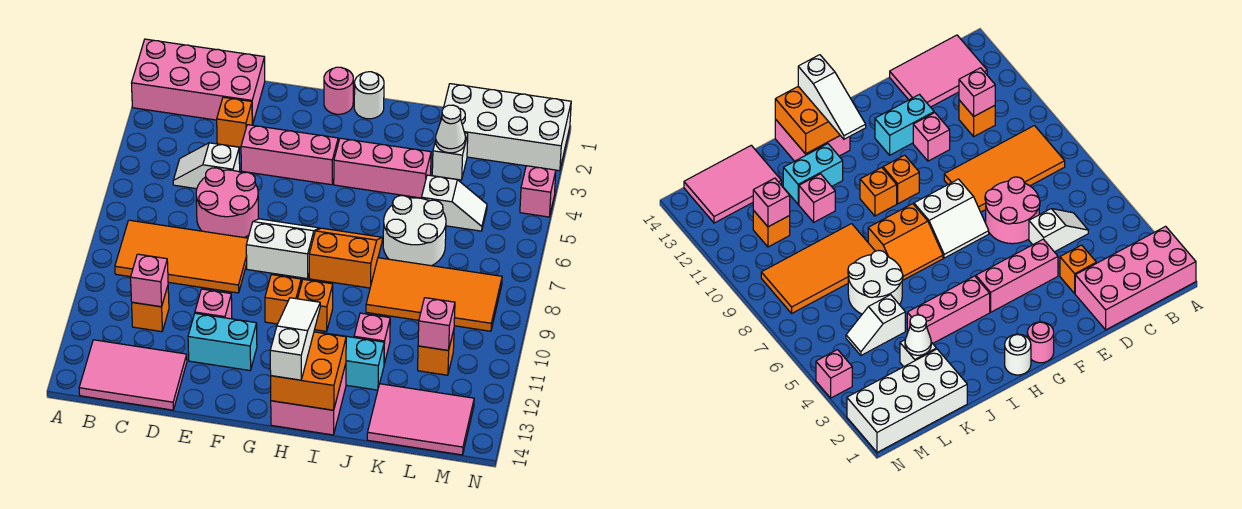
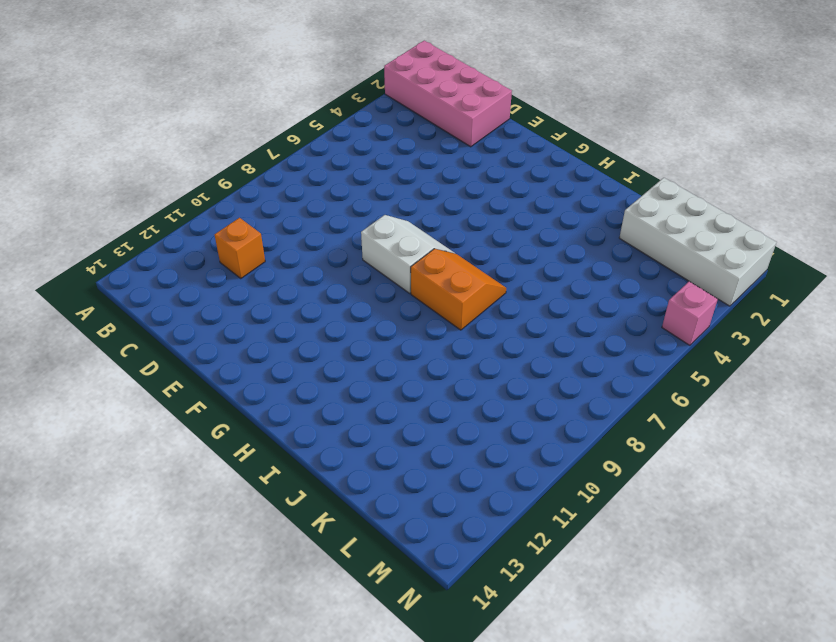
none -> orange 2x4 tile [115,220,248,293]
none -> pink 2x3 tile [79,340,187,410]
none -> white 1x2 slope [173,143,240,189]
none -> orange 1x1 brick [217,97,252,147]

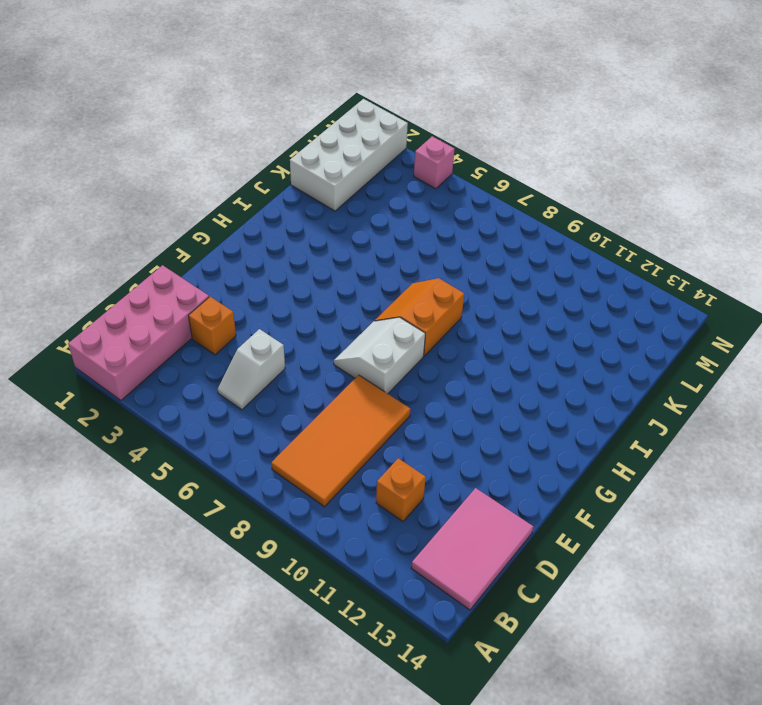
none -> pink 2x2 round brick [196,168,258,238]
none -> pink 1x3 brick [241,125,338,185]
none -> pink 1x1 brick [195,289,232,319]
none -> cyan 1x2 brick [188,313,257,370]

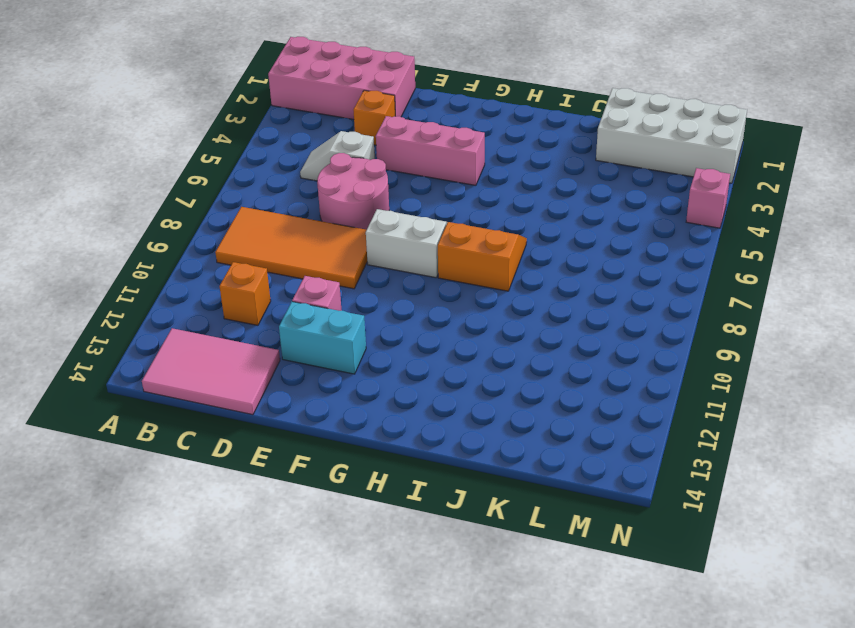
none -> pink 1x1 round brick [324,67,353,114]
none -> orange 1x1 brick [265,275,301,324]
none -> white 1x1 round brick [354,72,384,119]
none -> pink 1x3 brick [334,138,431,198]

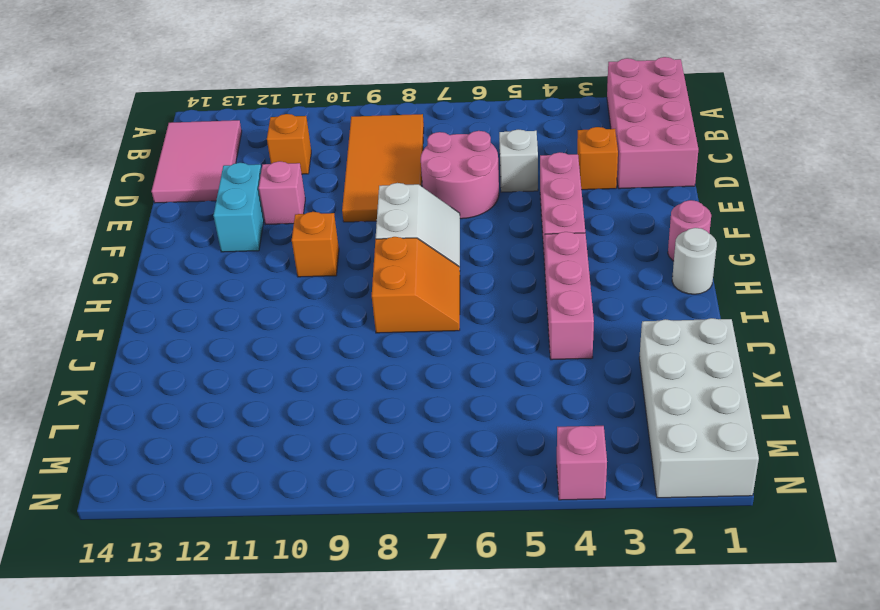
none -> orange 1x1 brick [298,279,333,331]
none -> pink 2x2 brick [271,364,346,435]
none -> cyan 1x2 brick [325,333,384,390]
none -> white 2x2 round brick [383,196,446,266]

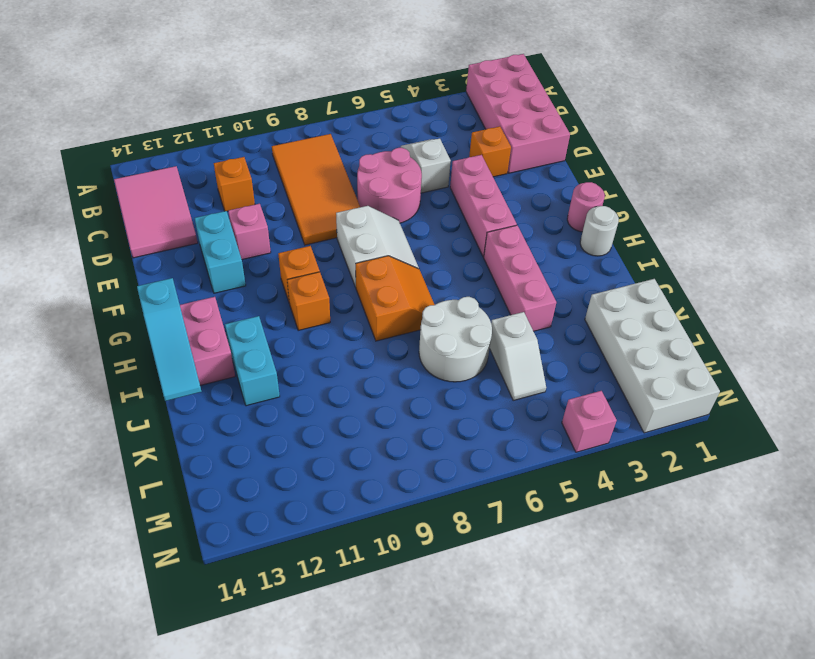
cyan 1x3 slope [137,278,202,401] -> orange 2x2 brick [271,332,346,410]
none -> orange 2x4 tile [366,258,502,331]
none -> pink 1x1 brick [354,313,390,364]
none -> white 1x1 brick [432,133,468,180]
none -> pink 2x3 tile [367,384,474,455]

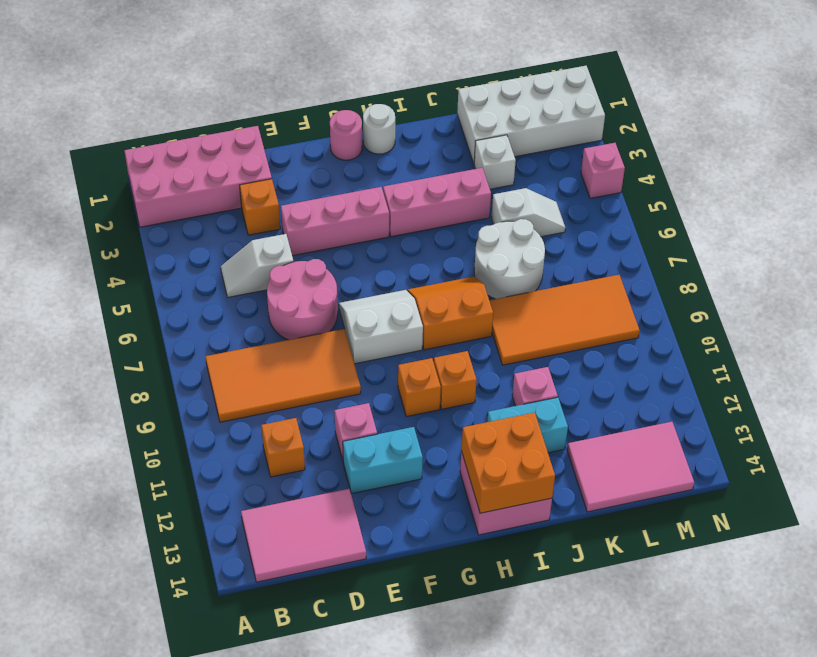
none -> orange 1x1 brick [418,330,454,375]
none -> pink 1x1 brick [131,254,168,307]
none -> white 1x1 cone [436,105,465,153]
none -> pink 1x1 brick [418,298,455,350]

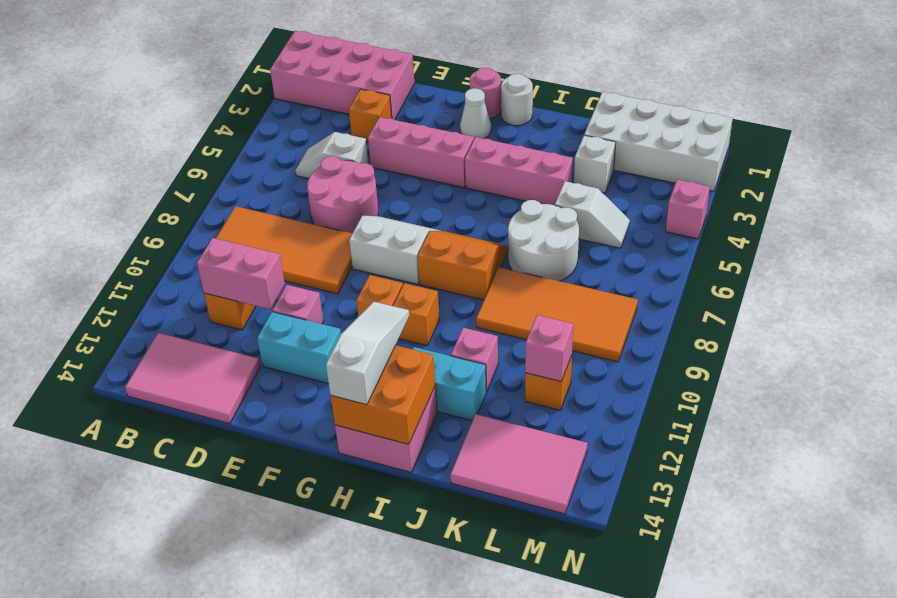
pink 1x2 brick [197,238,285,309] -> pink 1x1 brick [131,254,168,307]
white 1x1 cone [460,88,491,139] -> white 1x1 cone moved to [436,105,465,153]

